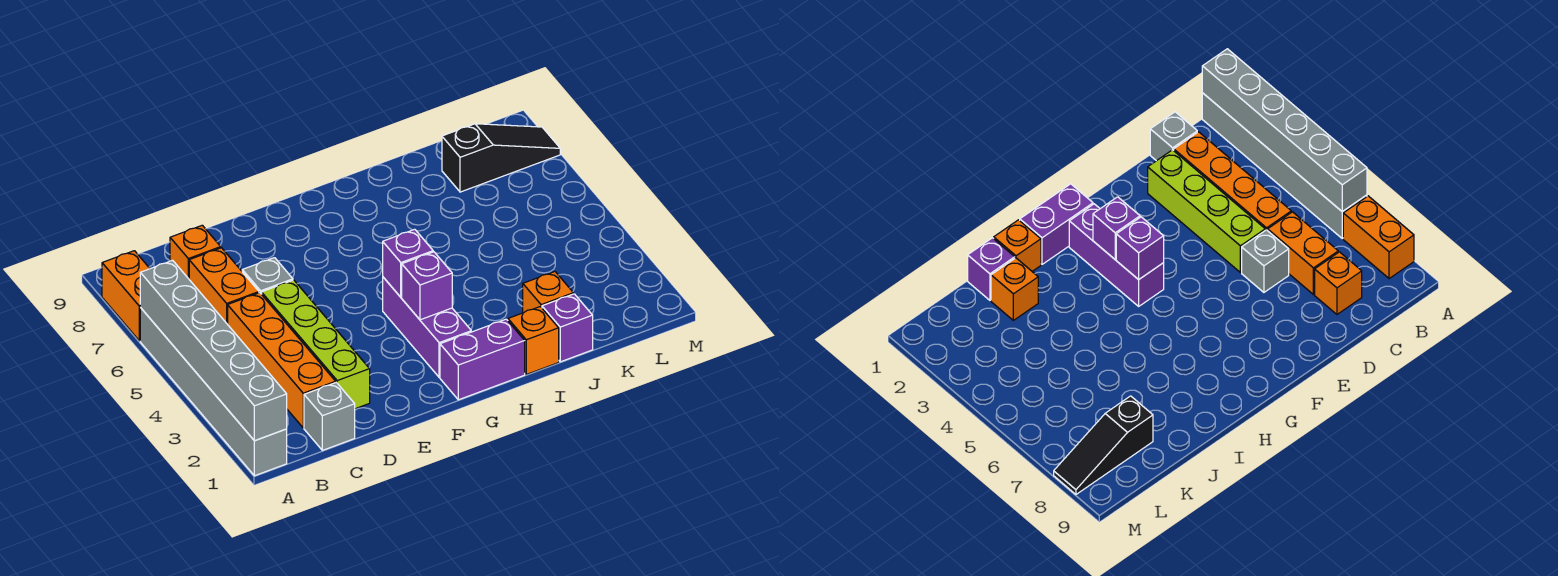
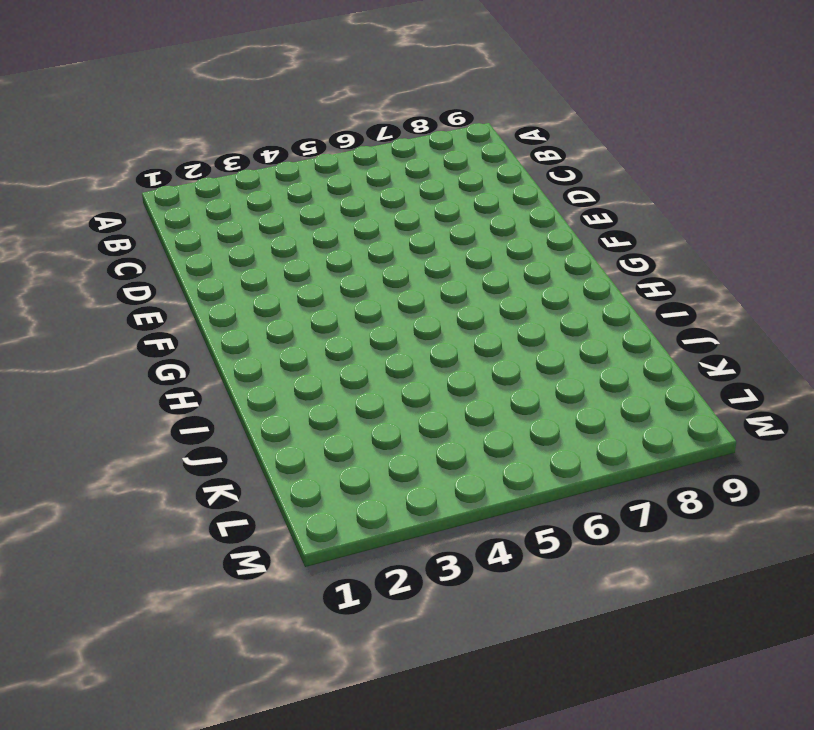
none -> grey 1x6 brick [140,308,287,476]
none -> orange 1x2 brick [102,251,150,341]
none -> grey 1x1 brick [304,382,355,450]

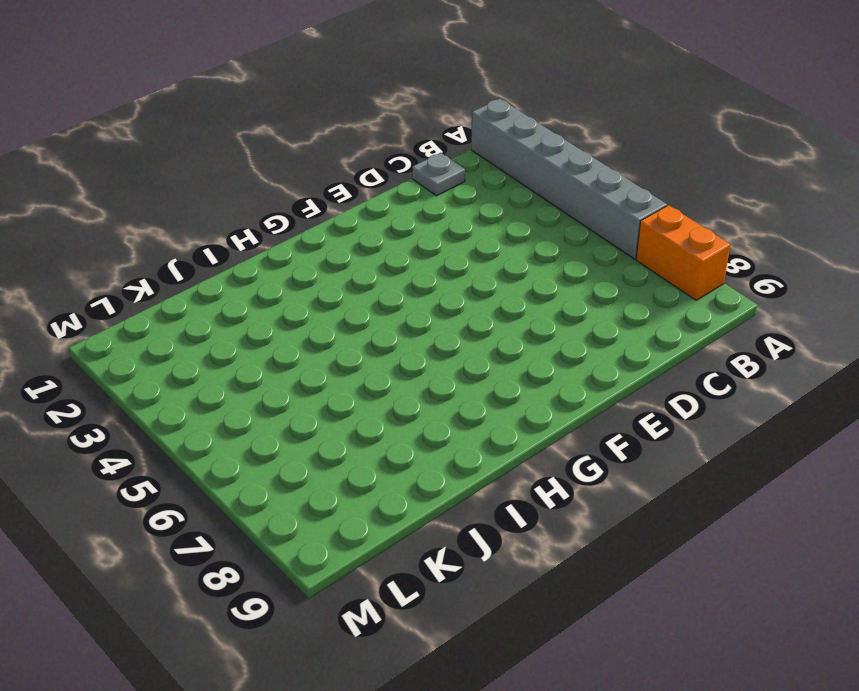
grey 1x1 plate [412,153,465,196] -> grey 1x1 brick [304,382,355,450]
none -> orange 1x4 brick [228,293,336,428]
none -> orange 1x2 brick [189,248,259,324]
none -> orange 1x1 brick [170,225,221,279]

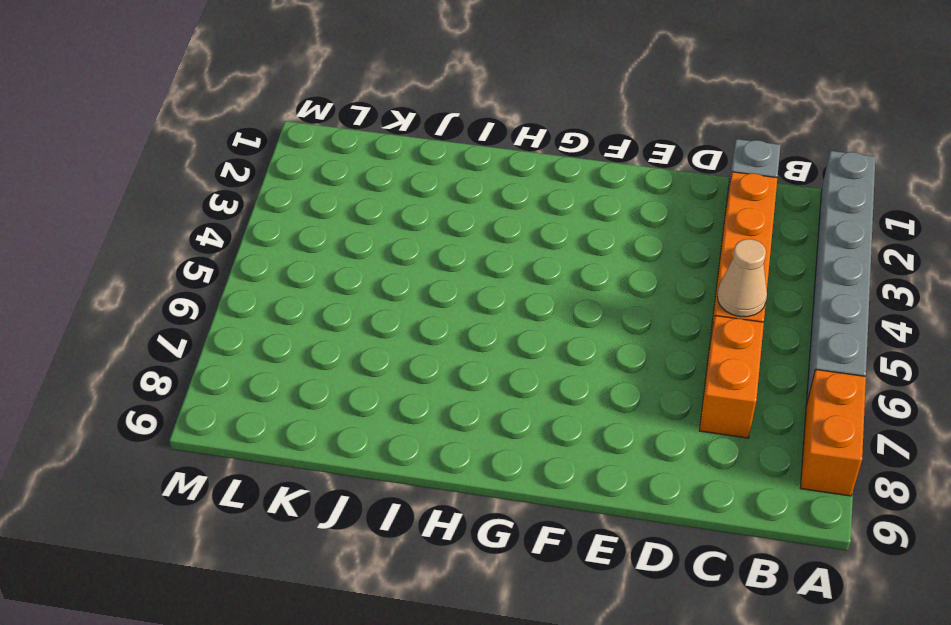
tan 1x1 cone [717,239,767,317] -> none
none -> orange 1x1 brick [170,225,221,279]
none -> lime 1x4 brick [262,280,370,409]
none -> grey 1x1 brick [242,258,293,294]

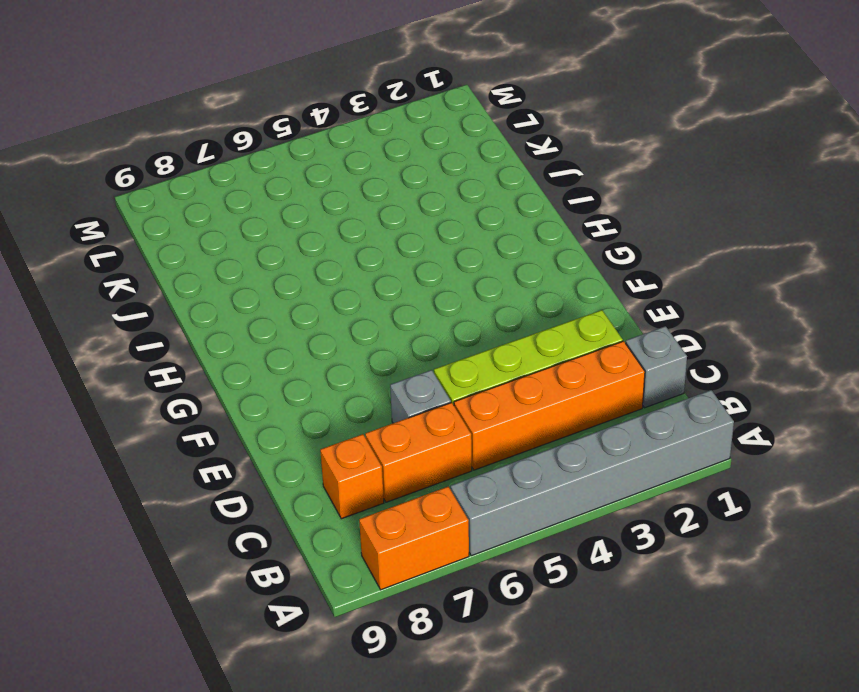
none -> purple 1x2 brick [440,319,525,400]
none -> purple 1x3 brick [383,277,471,377]
none -> orange 1x1 brick [508,307,559,374]

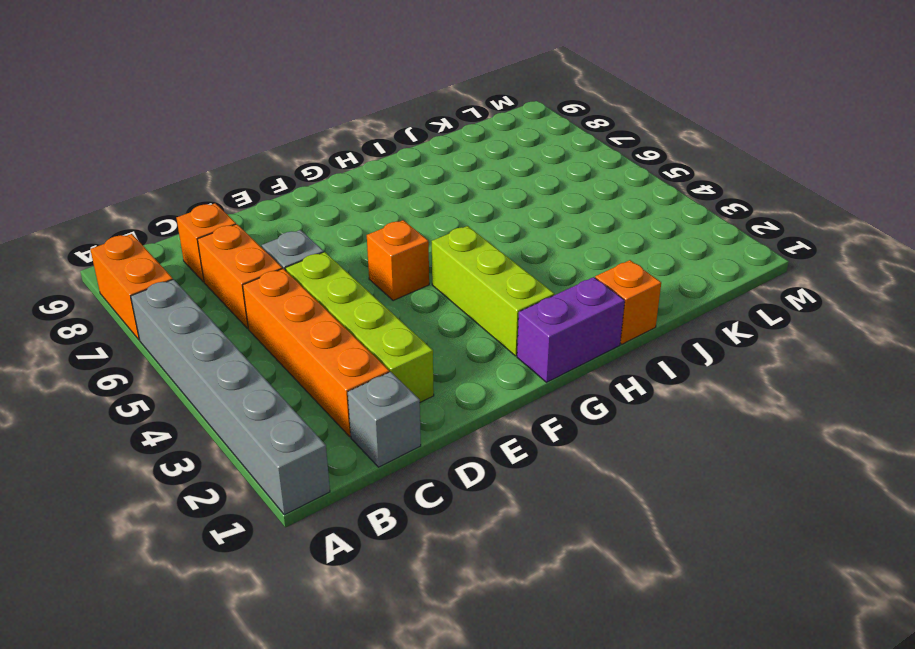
orange 1x1 brick [367,220,429,301] -> orange 1x1 brick moved to [523,272,573,313]
lime 1x3 brick [432,226,554,356] -> purple 1x3 brick [383,277,471,377]
none -> purple 1x1 brick [542,294,593,362]
none -> black 1x3 slope [442,124,560,192]
none -> grey 1x6 brick [140,260,287,441]

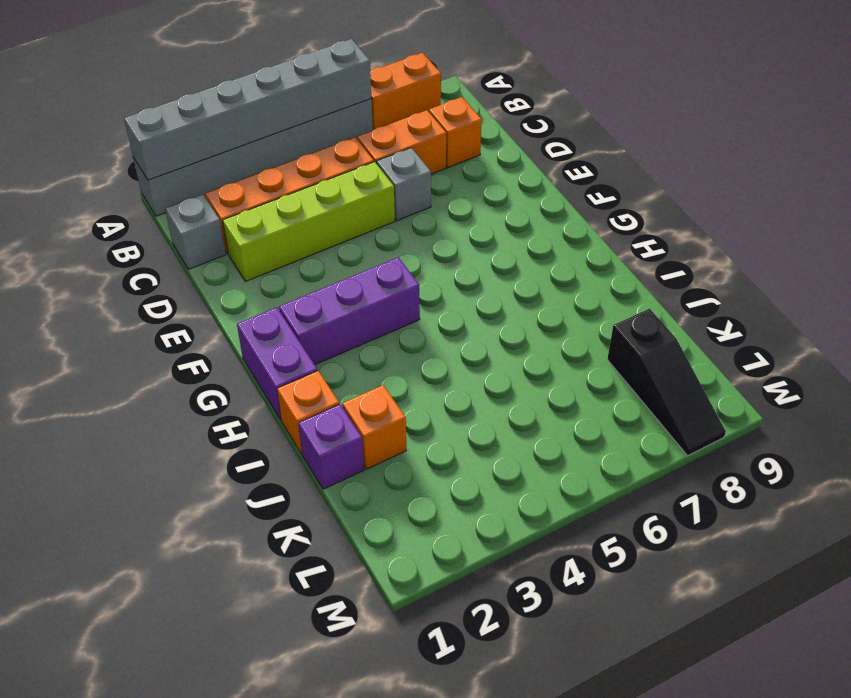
none -> purple 1x1 brick [402,252,452,320]
none -> purple 1x1 brick [383,229,433,297]

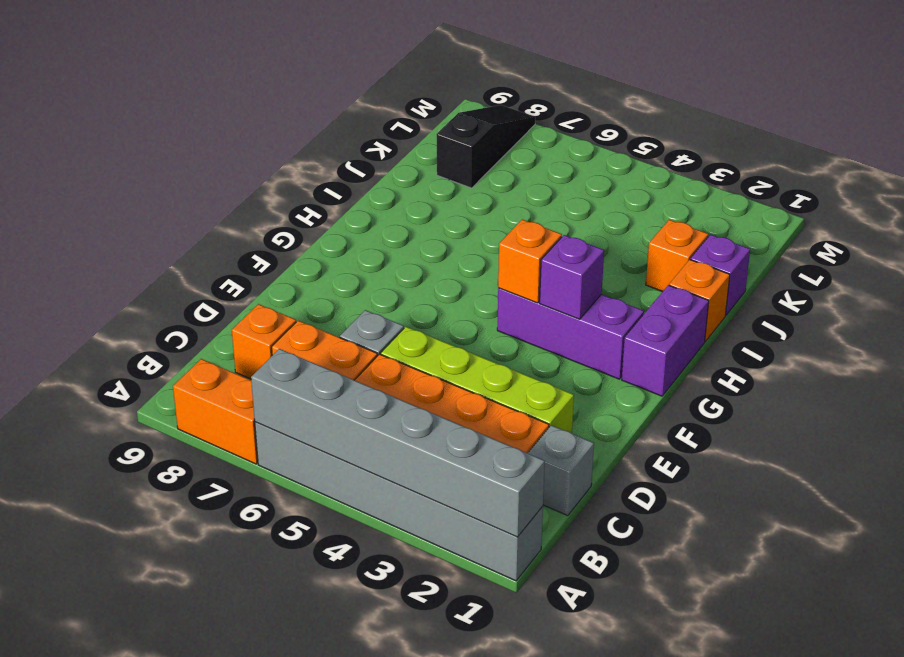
orange 1x1 brick [498,219,562,303] -> purple 1x1 brick [383,229,433,297]

